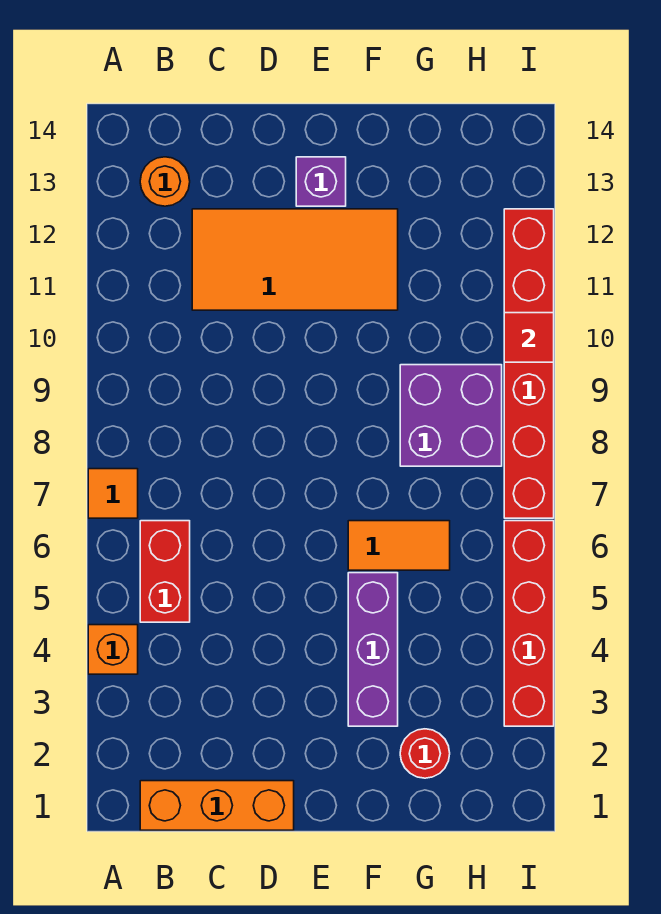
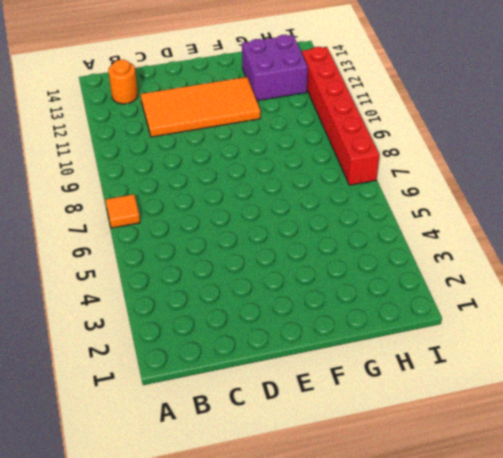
purple 2x2 brick [242,35,308,101] -> purple 2x2 brick moved to [400,365,502,466]
none -> orange 1x1 brick [88,625,138,674]
none -> orange 1x3 brick [140,781,294,830]
none -> red 1x2 brick [140,521,190,622]

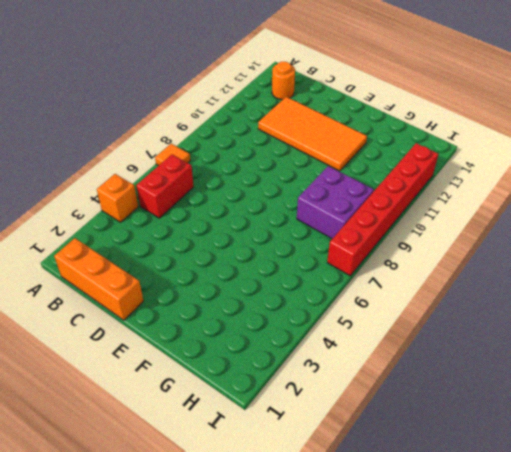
none -> purple 1x1 brick [296,157,346,206]
none -> purple 1x3 brick [348,573,398,726]
none -> orange 1x2 tile [348,521,450,570]

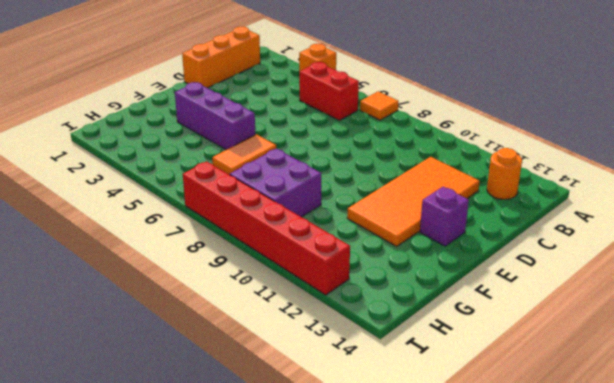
none -> red 1x1 round brick [400,729,450,778]
none -> red 1x4 brick [504,521,554,726]
none -> red 1x1 tile [504,313,554,362]

